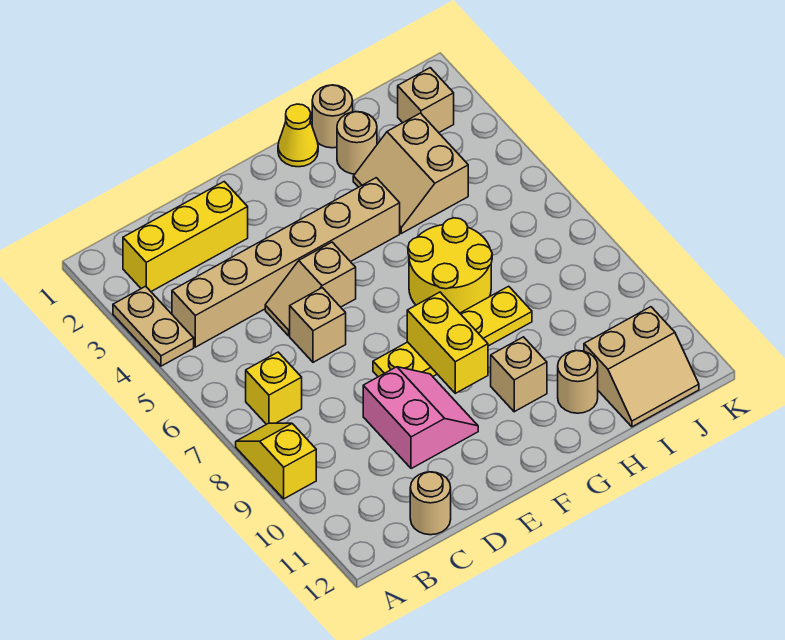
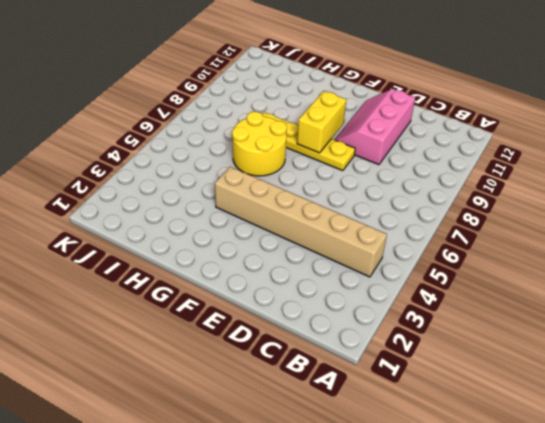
pink 2x3 slope [335,89,415,165] -> pink 2x2 slope [363,367,478,469]
none -> tan 1x2 plate [113,286,194,366]
none -> yellow 1x2 slope [236,423,316,499]
none -> yellow 1x3 brick [123,182,248,291]

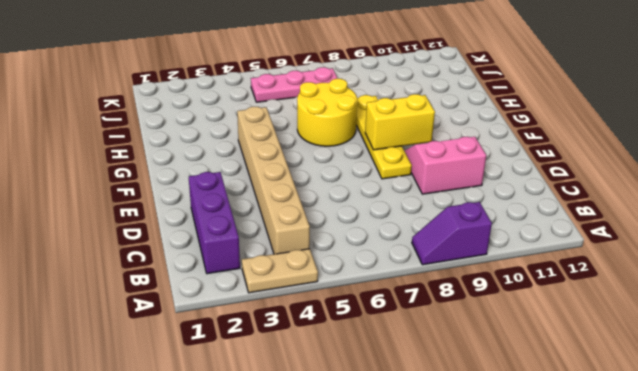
purple 1x2 slope [412,202,492,265] -> yellow 1x2 slope [236,423,316,499]
purple 1x3 brick [189,172,240,274] -> yellow 1x3 brick [123,182,248,291]
pink 1x3 plate [251,67,338,102] -> none
none -> yellow 1x1 brick [246,352,302,424]
none -> tan 1x1 round brick [410,472,451,535]
none -> tan 1x2 slope [265,242,356,336]

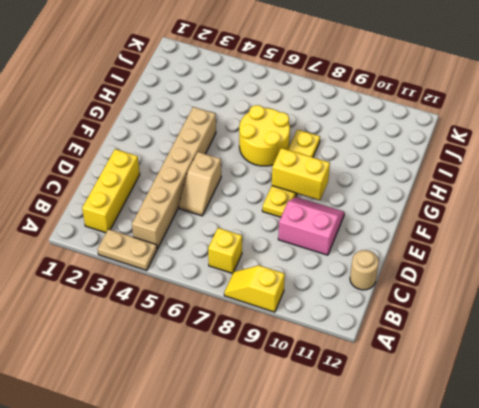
none -> tan 1x1 brick [290,288,346,362]
none -> yellow 1x1 cone [278,104,318,167]
none -> tan 1x1 brick [491,337,547,412]

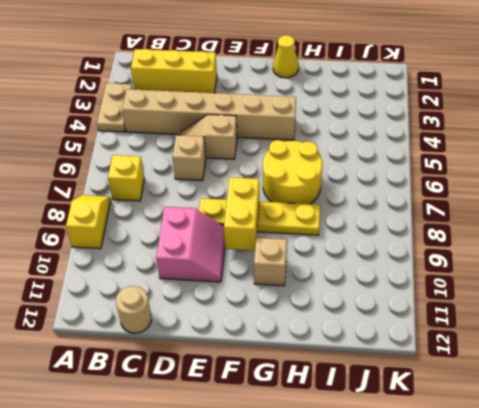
none -> tan 1x1 round brick [312,85,353,148]
none -> tan 1x1 round brick [337,112,377,174]
none -> tan 2x2 slope [353,113,468,233]

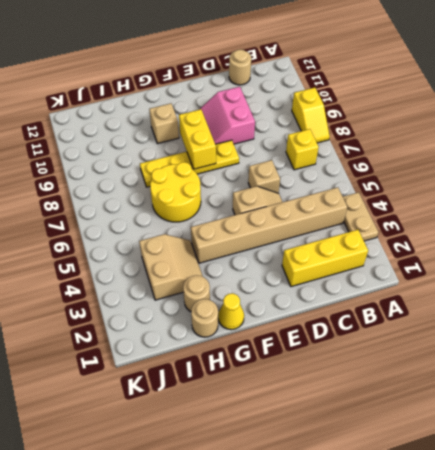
none -> tan 1x1 round brick [558,351,598,413]
none -> tan 2x2 slope [584,307,699,427]
none -> tan 1x1 brick [398,68,454,133]

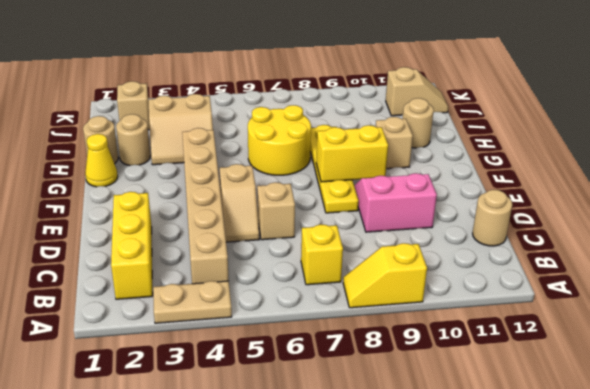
tan 1x2 slope [386,67,448,116] -> tan 2x2 slope [584,307,699,427]

